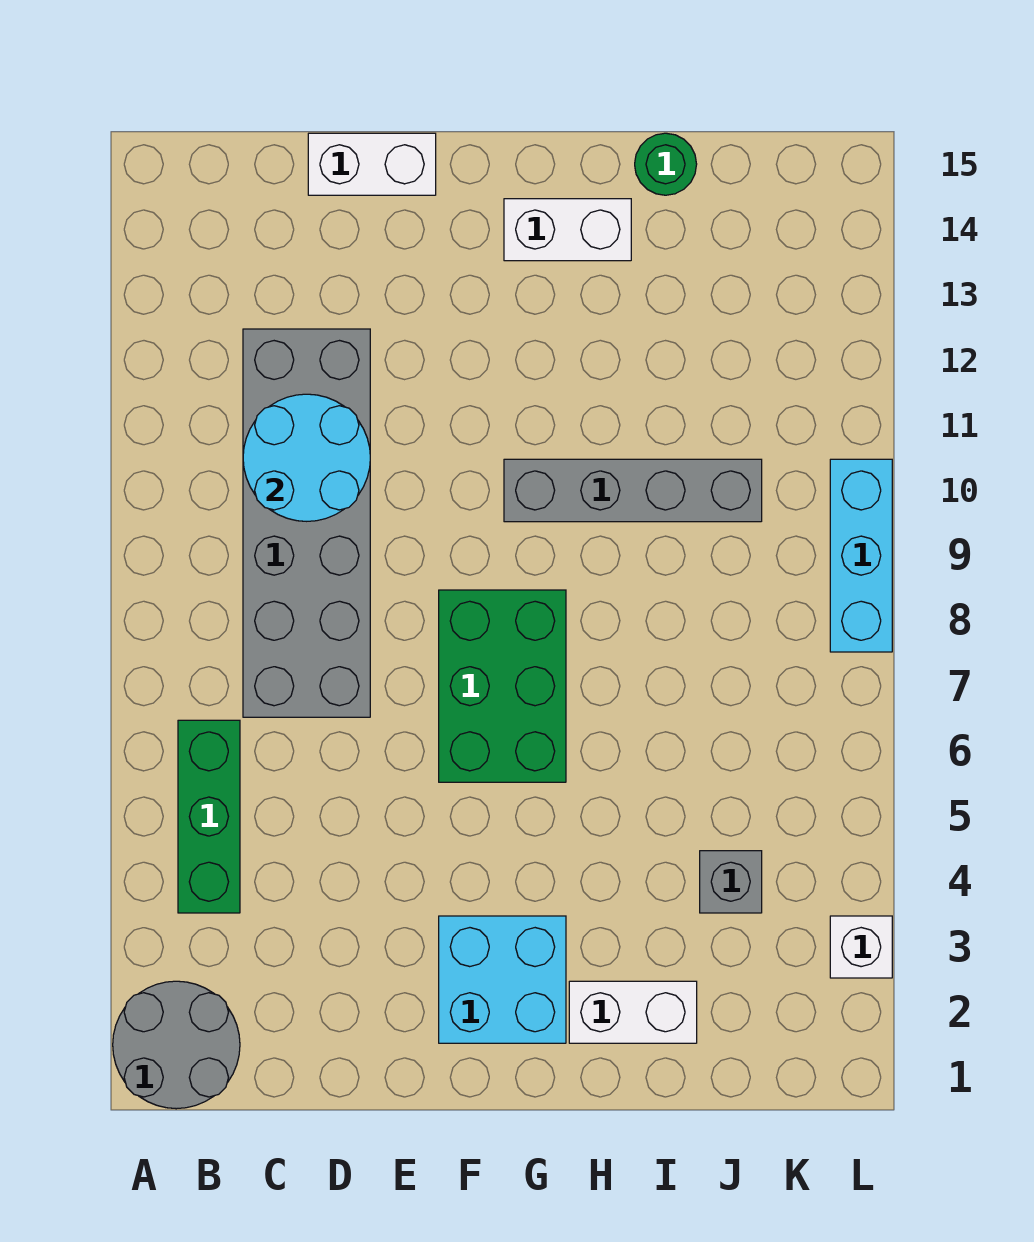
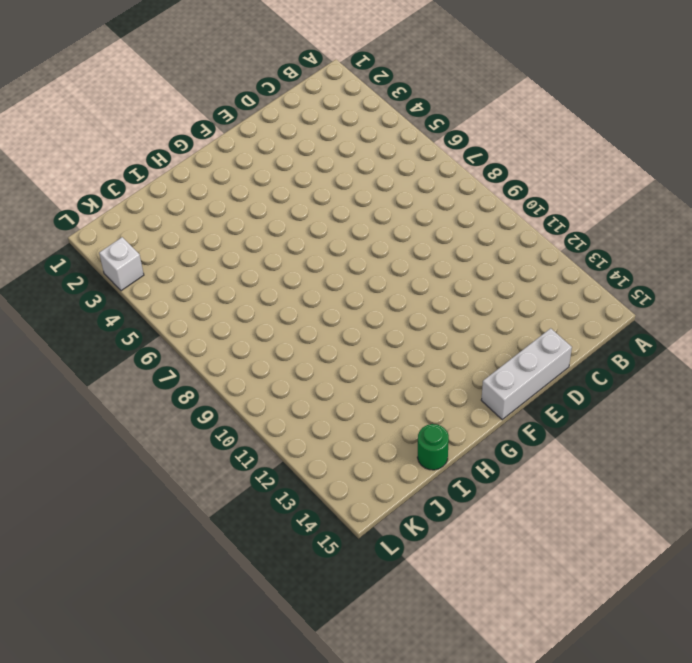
white 1x3 brick [481,328,572,420] -> white 1x2 brick [308,133,436,195]
none -> grey 2x2 round brick [113,981,240,1109]
none -> green 1x3 brick [178,720,240,913]
none -> grey 2x6 brick [243,329,370,717]

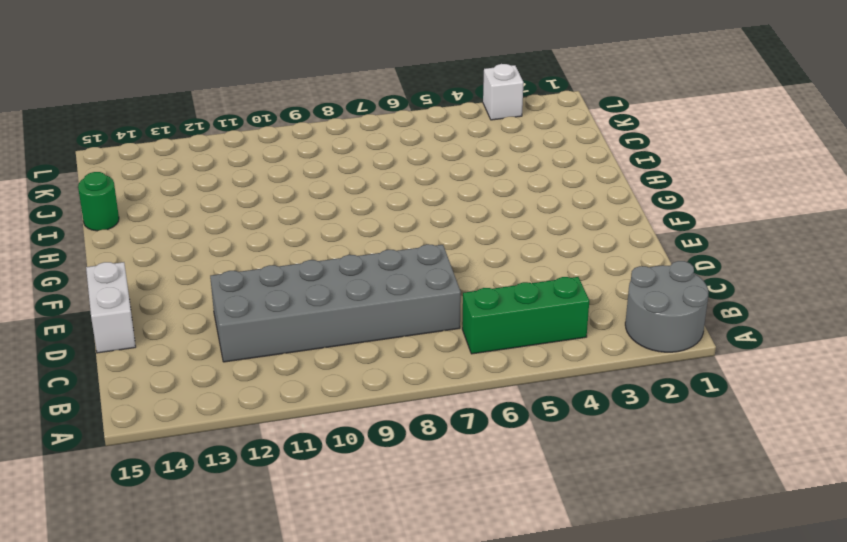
none -> cyan 2x2 brick [439,916,566,1043]
none -> green 2x3 brick [439,590,566,782]
none -> grey 1x4 brick [504,459,762,522]

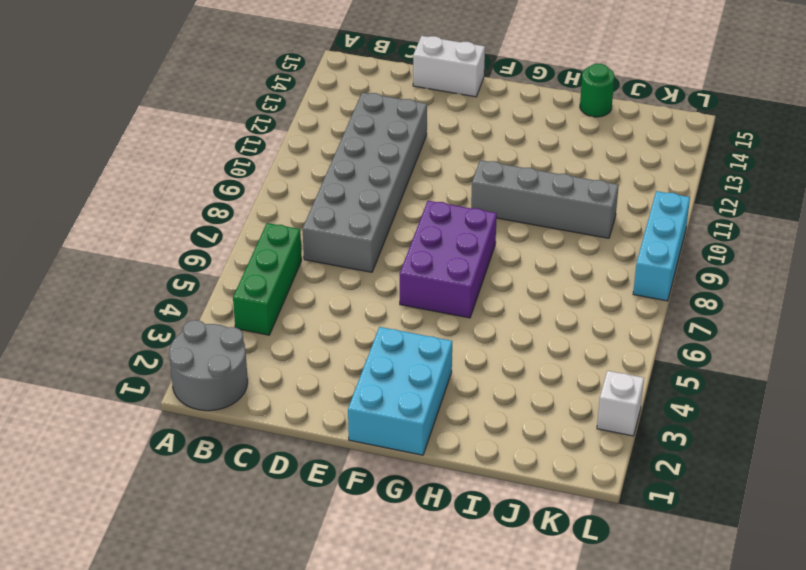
cyan 2x3 brick [348,327,452,455] -> cyan 2x2 brick [439,916,566,1043]
purple 2x3 brick [400,201,497,318] -> green 2x3 brick [439,590,566,782]
none -> white 1x2 brick [504,199,631,261]
none -> white 1x2 brick [569,981,697,1043]
none -> grey 1x1 brick [700,851,762,913]

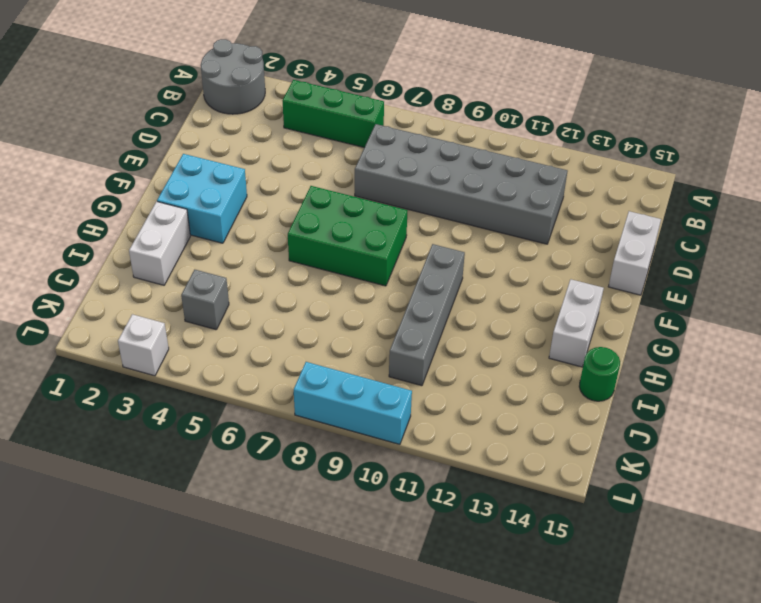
none -> cyan 2x2 round brick [243,394,370,521]

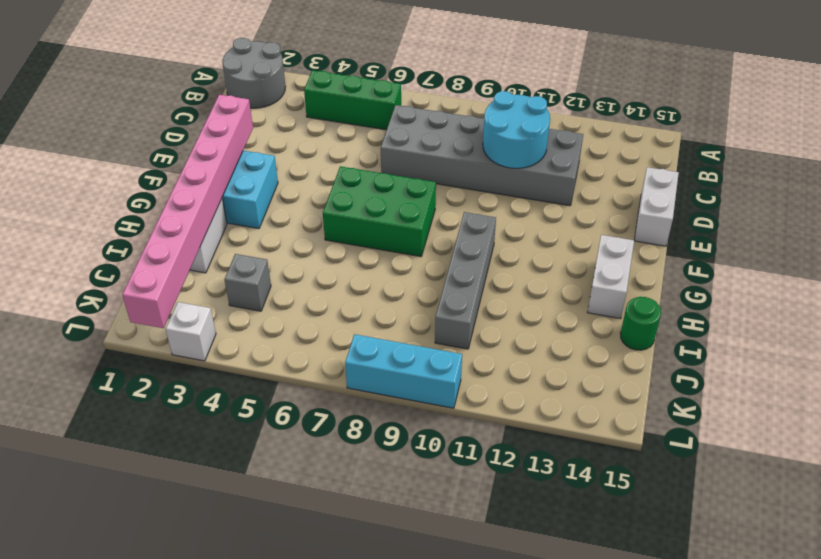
pink 1x8 brick [122,95,253,328] -> none

